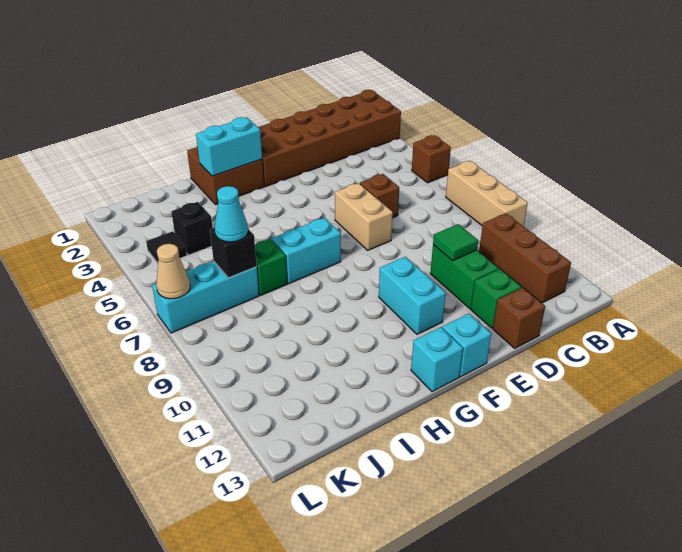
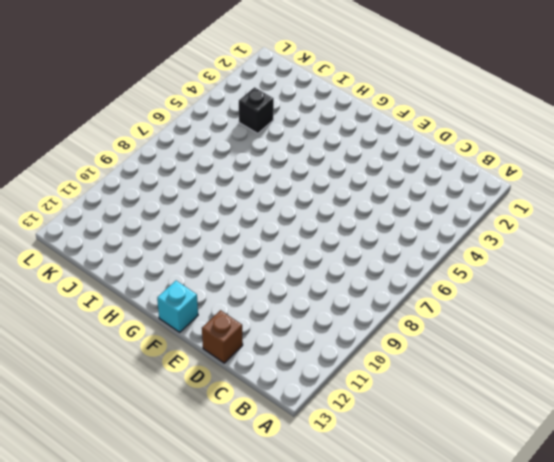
none -> brown 2x6 brick [258,90,401,187]
none -> brown 1x1 brick [412,135,451,183]
none -> tan 1x3 brick [446,161,528,226]

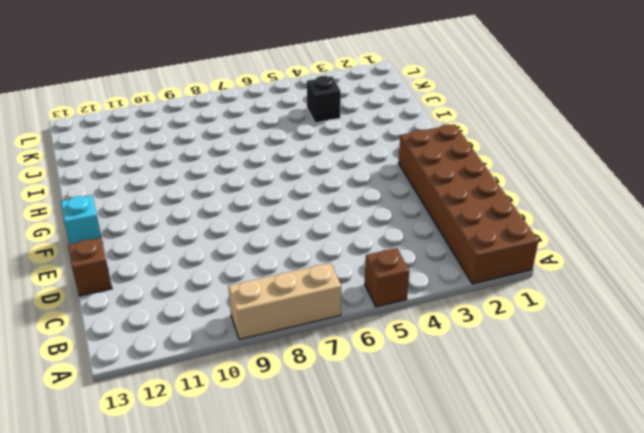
none -> brown 1x3 brick [479,213,571,303]
none -> brown 1x1 brick [360,174,399,218]
none -> green 1x2 brick [430,245,498,309]

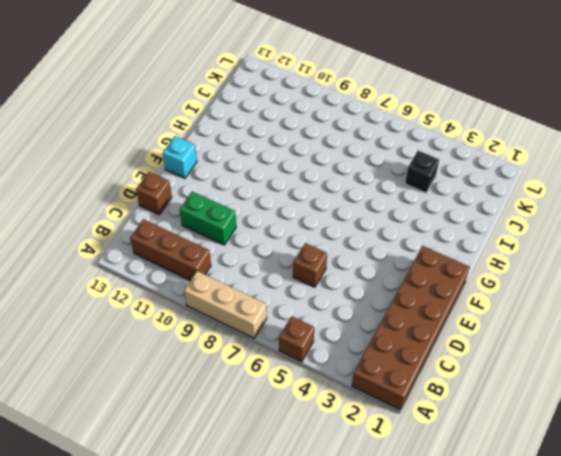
none -> green 1x1 brick [471,269,521,328]
none -> tan 1x2 brick [335,183,393,250]
none -> cyan 1x2 brick [379,257,446,334]

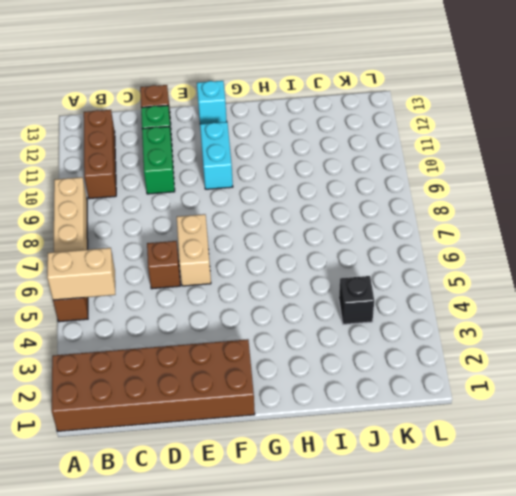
tan 1x2 brick [47,248,115,300] -> none
none -> brown 2x2 brick [187,146,264,205]
none -> cyan 1x2 brick [271,218,341,284]
none -> cyan 1x1 brick [411,327,463,392]

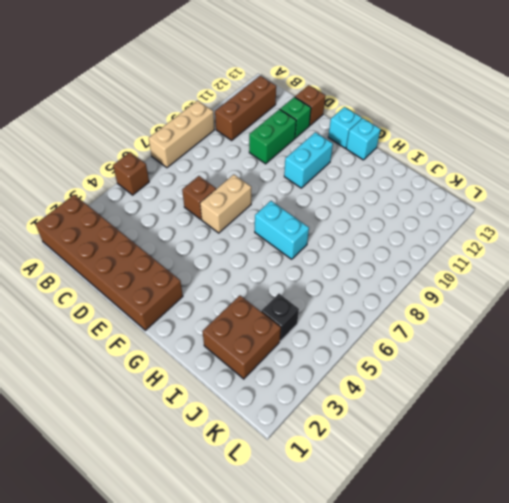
brown 2x2 brick [202,296,281,379] -> brown 2x2 brick moved to [187,146,264,205]
none -> green 1x1 brick [255,239,287,296]
none -> cyan 1x3 brick [152,261,259,333]
none -> black 1x1 tile [146,231,187,263]

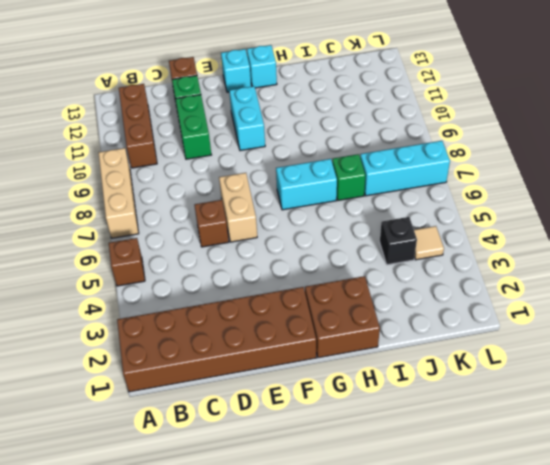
tan 1x1 tile [414,226,444,260] -> black 1x1 tile [146,231,187,263]
none -> green 1x1 tile [433,224,478,261]
none -> cyan 1x2 brick [196,117,262,176]
none -> black 1x1 brick [210,227,257,278]

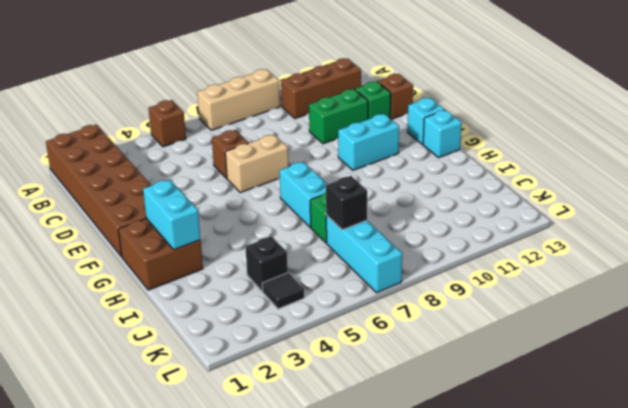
none -> green 1x1 tile [433,224,478,261]
none -> tan 1x1 cone [156,244,190,299]
none -> cyan 1x1 cone [215,186,248,242]

